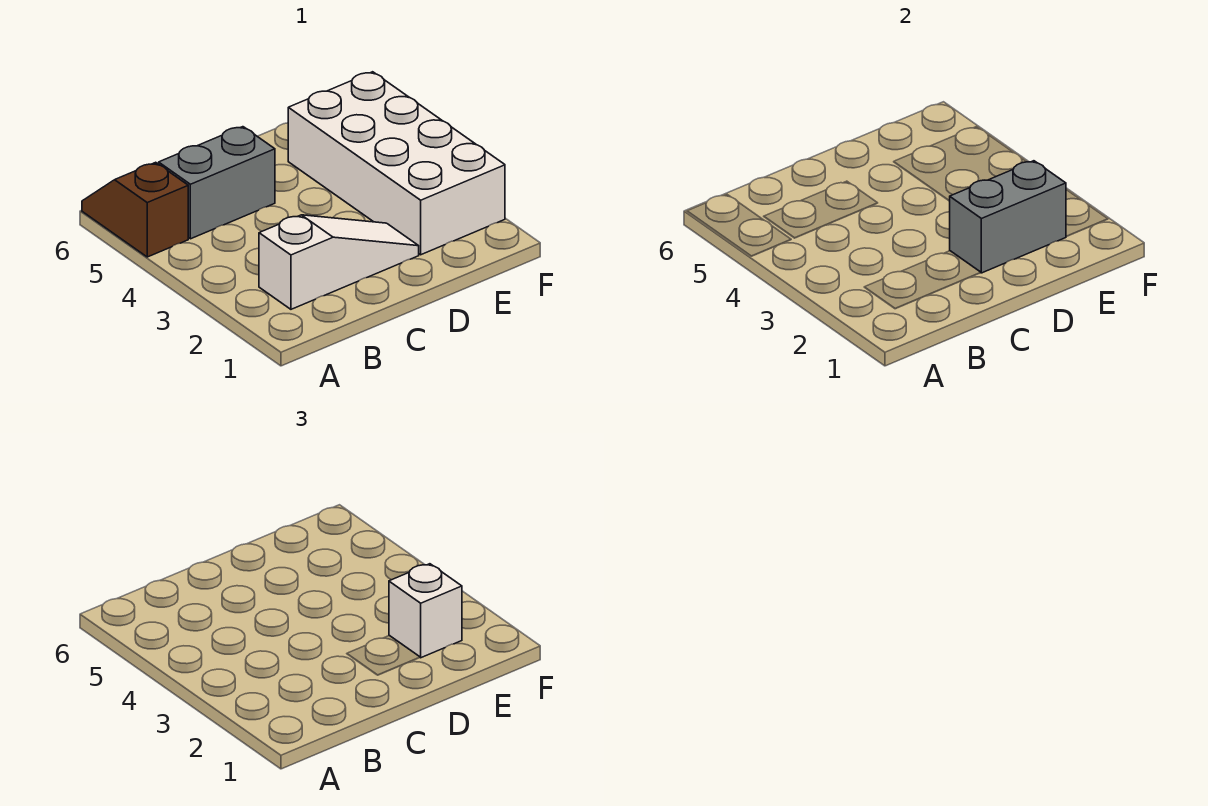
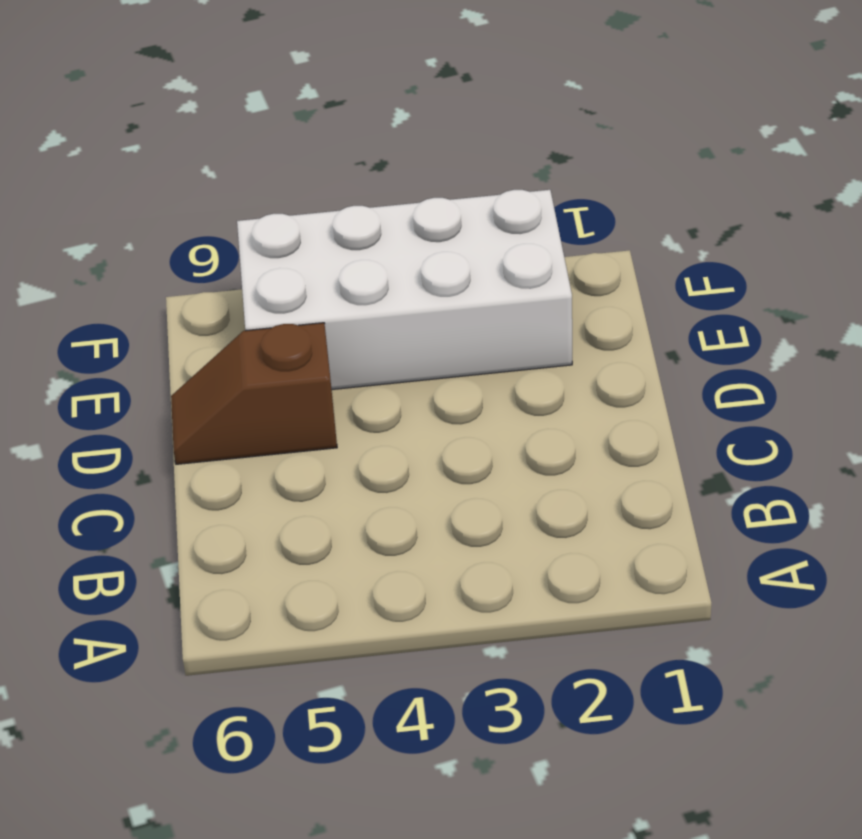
brown 1x2 slope [171,323,337,464] -> brown 1x2 slope moved to [82,162,188,257]
none -> white 1x3 slope [259,215,419,309]
none -> grey 1x2 brick [159,127,275,239]

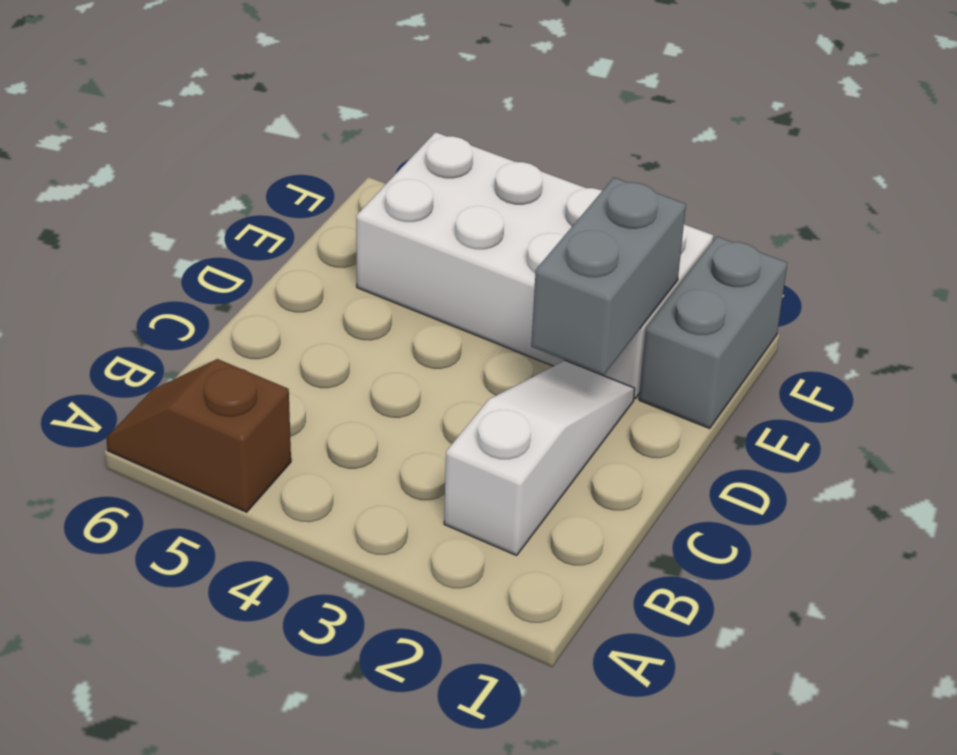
grey 1x2 brick [639,237,787,428] -> grey 1x2 brick moved to [159,127,275,239]
none -> white 1x1 brick [389,564,462,658]

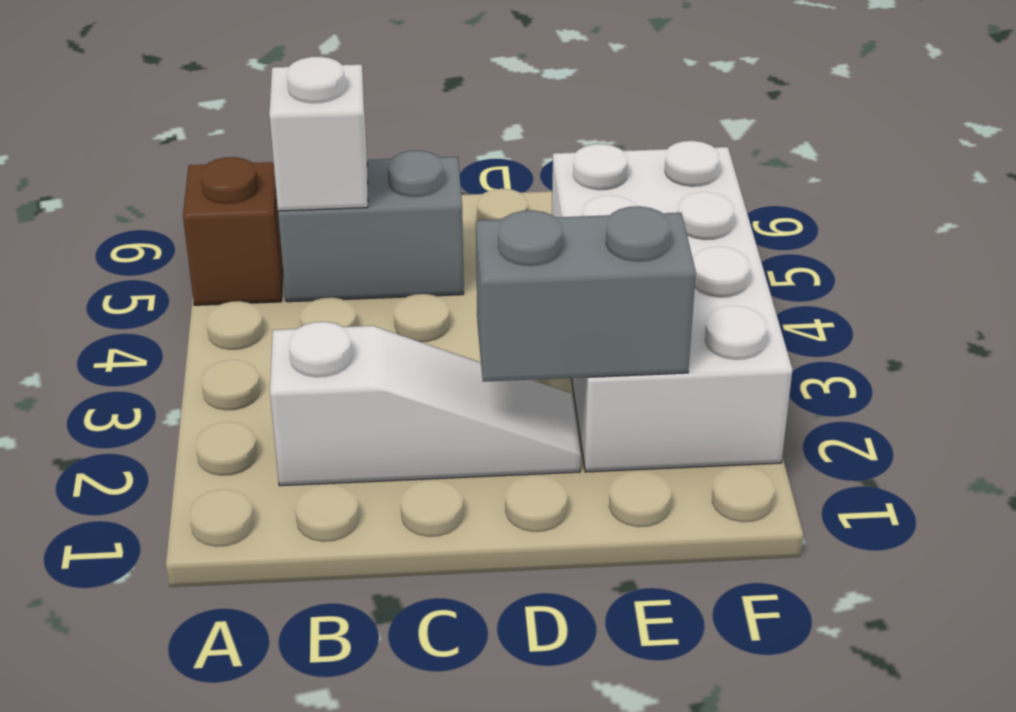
white 1x1 brick [269,57,368,211] -> white 1x1 brick moved to [389,564,462,658]

